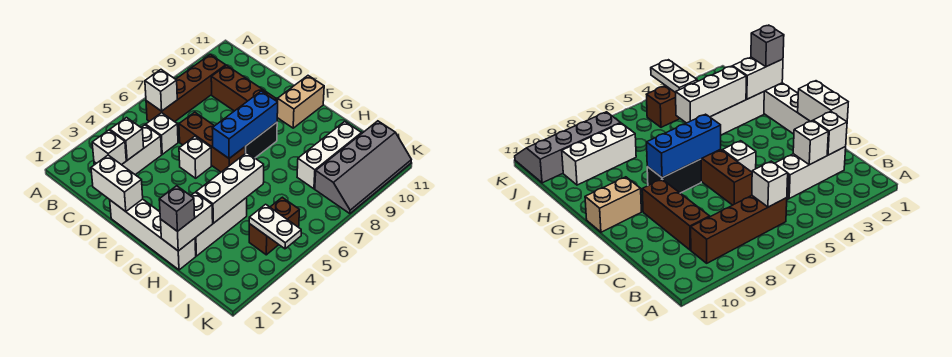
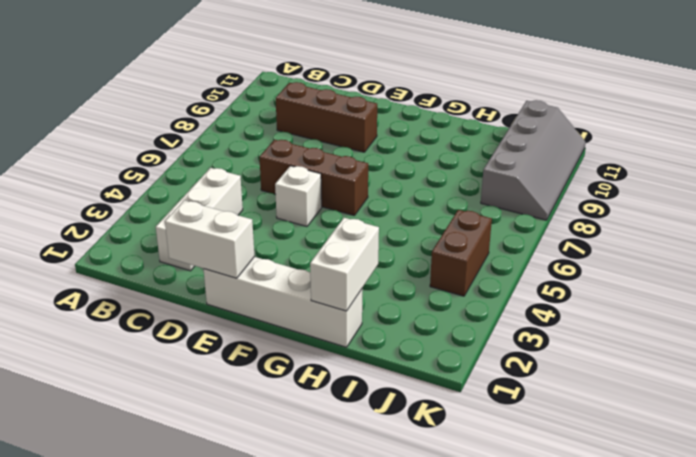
none -> brown 1x4 brick [146,54,226,122]
none -> white 1x1 brick [146,113,178,154]
none -> black 1x2 brick [245,122,277,158]

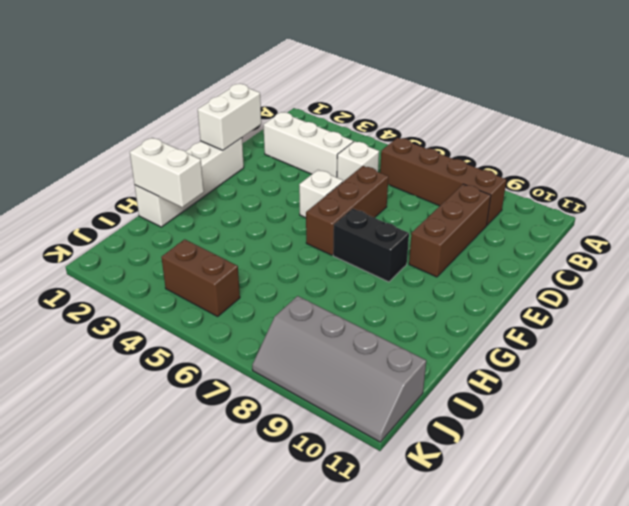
none -> tan 1x2 brick [277,76,324,128]
none -> white 1x3 brick [195,198,247,256]
none -> white 1x3 brick [297,122,362,189]

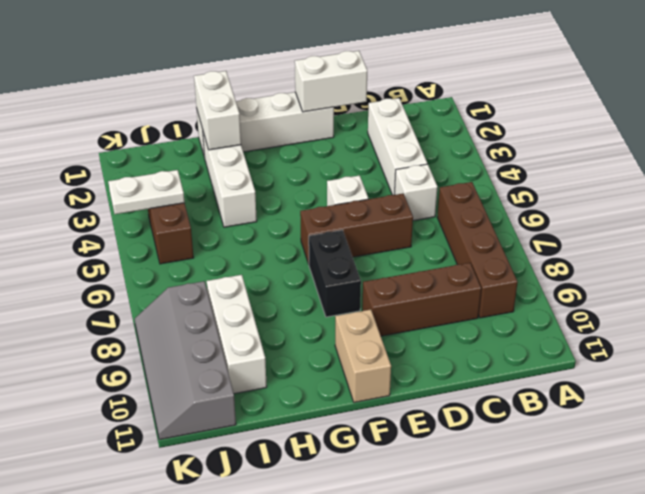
none -> white 1x1 brick [145,70,177,111]
none -> white 1x1 brick [92,130,126,165]
none -> white 1x1 brick [110,118,144,160]

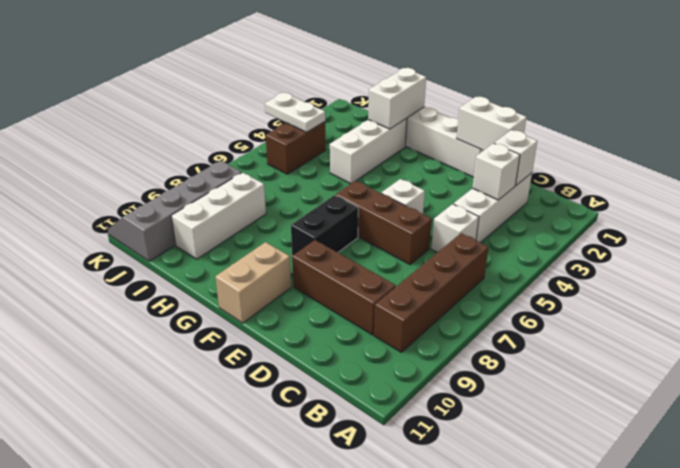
none -> white 1x1 brick [145,70,177,111]
none -> blue 1x3 brick [212,91,278,158]
none -> white 1x3 brick [196,153,264,223]

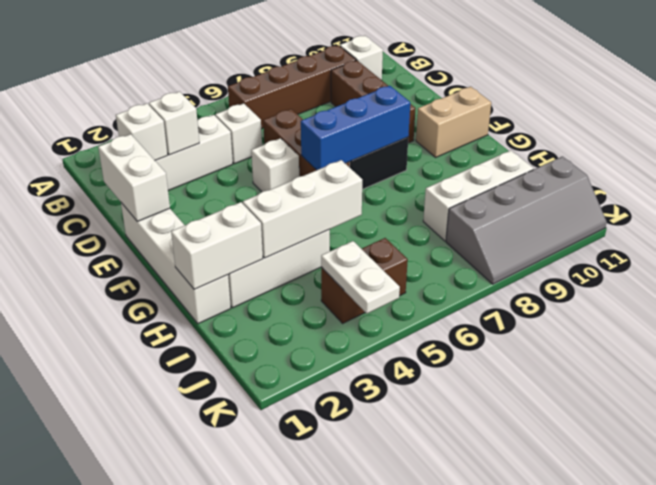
white 1x1 brick [340,36,383,80] -> white 1x1 brick moved to [145,70,177,111]
none -> grey 1x1 brick [159,186,195,231]

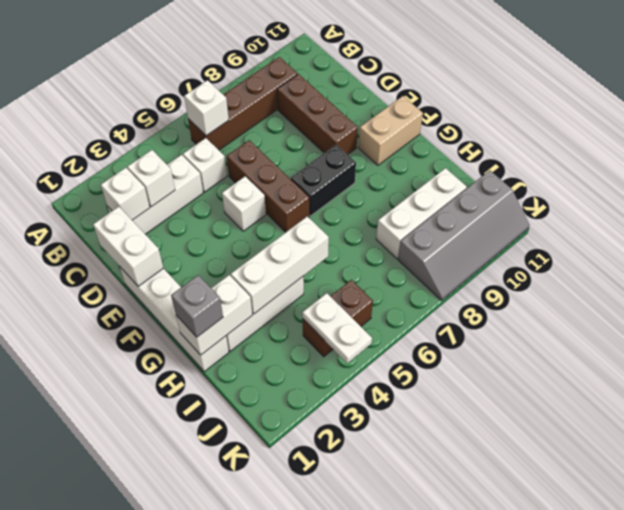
none -> blue 1x3 brick [212,91,278,158]

